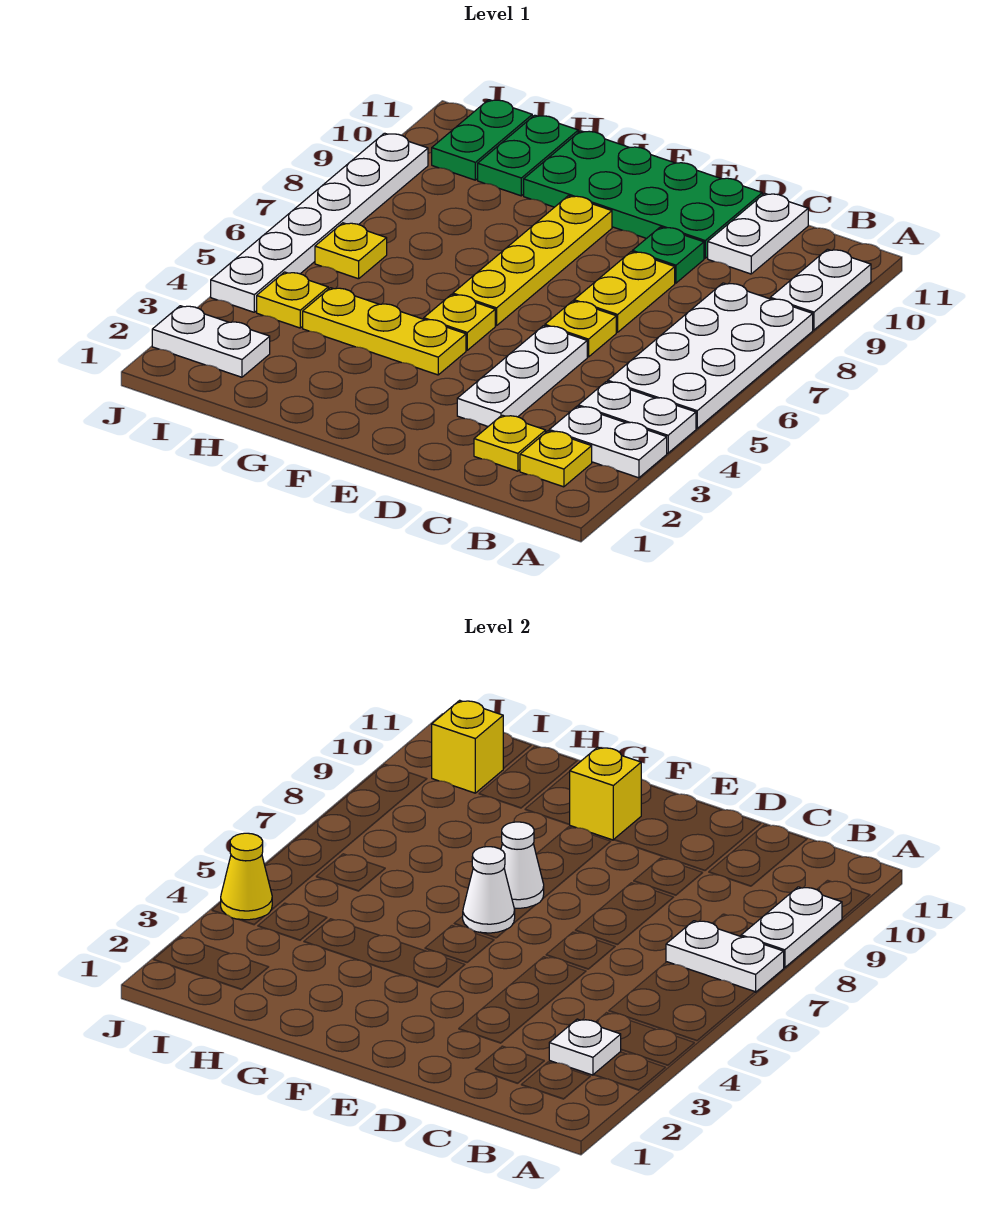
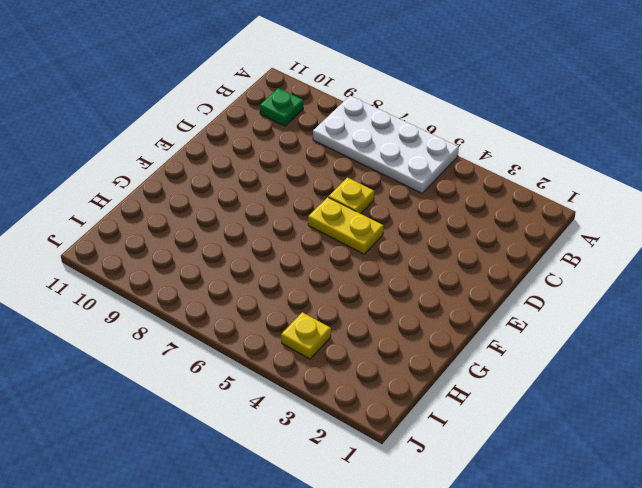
green 1x1 plate [260,88,303,126] -> green 1x1 plate moved to [632,227,704,283]
yellow 1x2 plate [308,197,383,254] -> yellow 1x2 plate moved to [574,252,675,332]
none -> white 1x2 plate [549,406,667,478]
none -> white 1x2 plate [578,382,696,453]
none -> white 1x2 plate [770,249,871,330]

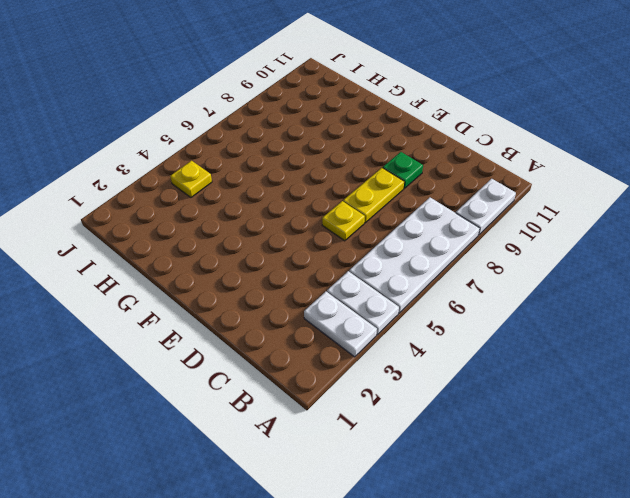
none -> yellow 1x1 plate [520,431,592,487]
none -> yellow 1x1 plate [474,415,546,471]
none -> white 1x2 plate [708,193,808,274]

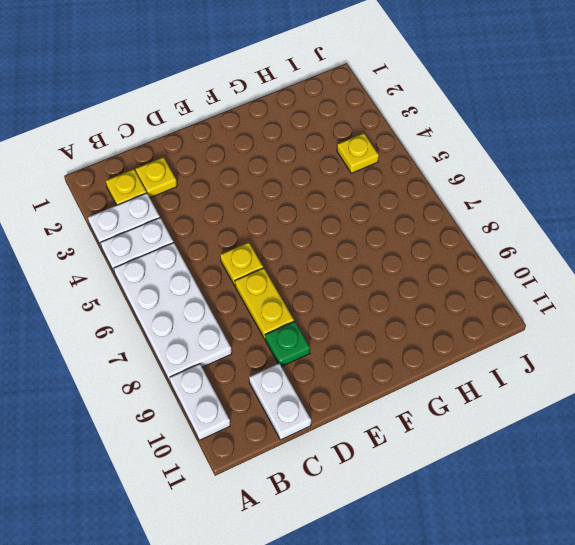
none -> white 1x3 plate [457,326,587,426]
none -> green 2x4 plate [524,131,762,258]
none -> yellow 1x3 plate [303,288,466,375]

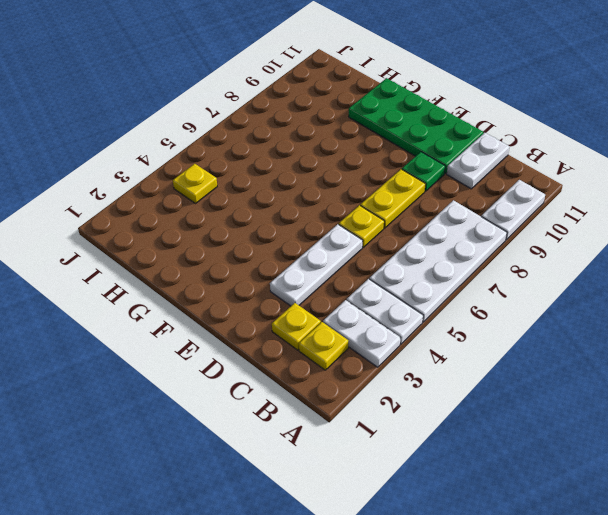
none -> yellow 1x3 plate [303,288,466,375]
none -> yellow 1x1 plate [424,294,495,350]
none -> yellow 1x4 plate [453,196,612,326]

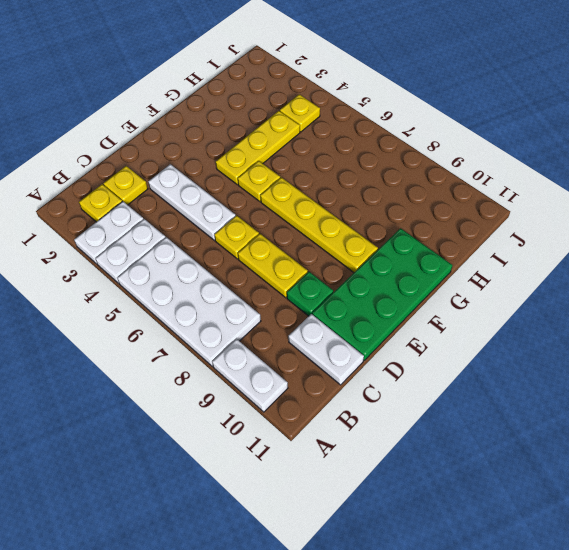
none -> green 1x2 plate [478,115,578,196]
none -> white 1x2 plate [152,306,270,377]
none -> yellow 1x1 plate [315,223,387,279]

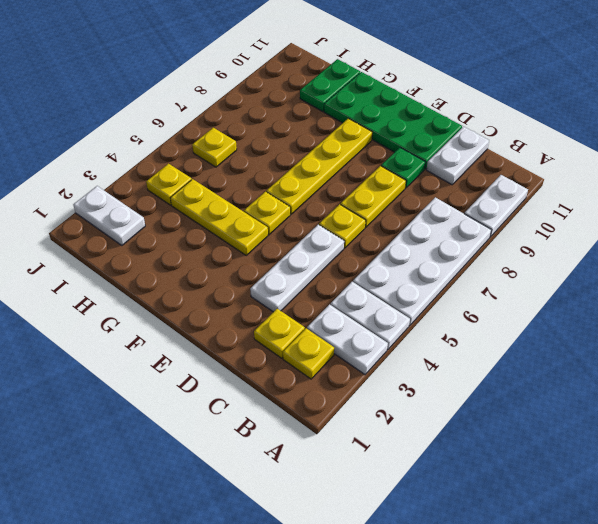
none -> green 1x2 plate [432,100,532,180]
none -> white 1x6 plate [211,133,428,312]
none -> white 1x2 plate [666,921,784,992]

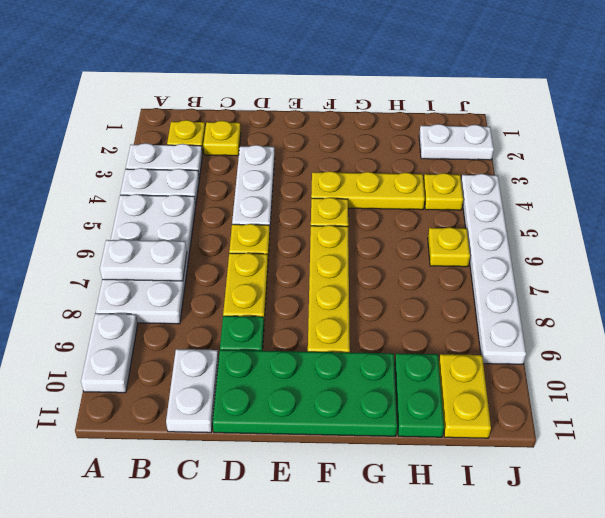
yellow 1x2 plate [439,354,491,438] -> green 1x2 plate [432,100,532,180]
none -> white 1x2 plate [741,887,842,968]
none -> white 1x1 plate [549,1019,621,1075]
none -> white 1x1 cone [463,847,515,933]

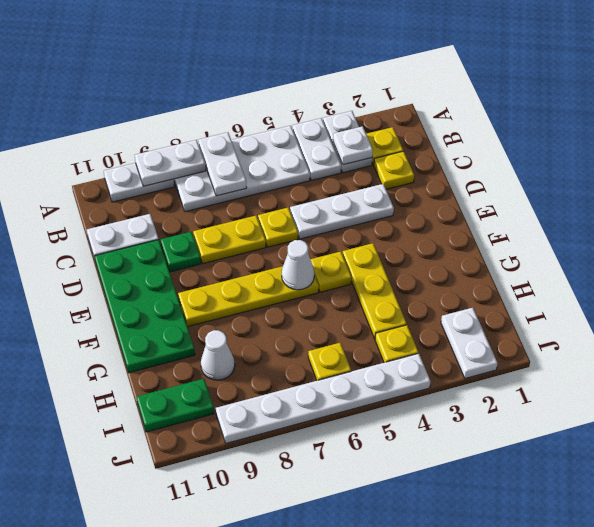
white 1x1 cone [201,330,235,380] -> white 1x1 cone moved to [501,822,544,908]
none -> green 1x2 plate [478,115,578,196]
none -> yellow 1x1 brick [569,747,641,840]
none -> yellow 1x1 brick [432,700,503,793]

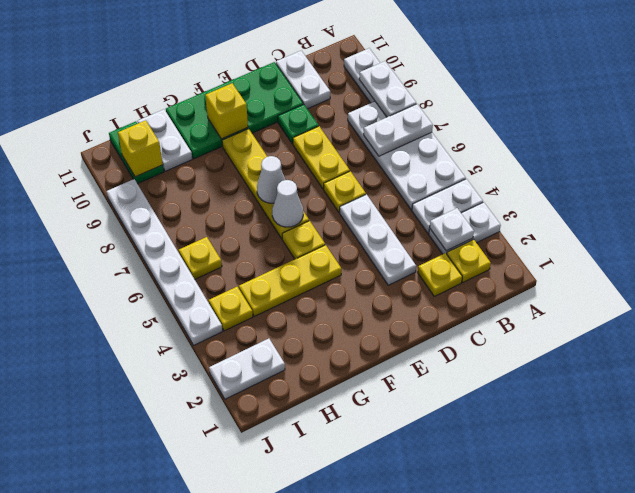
white 1x2 plate [137,109,192,171] -> green 1x2 plate [478,115,578,196]
none -> yellow 1x1 cone [221,833,272,920]

